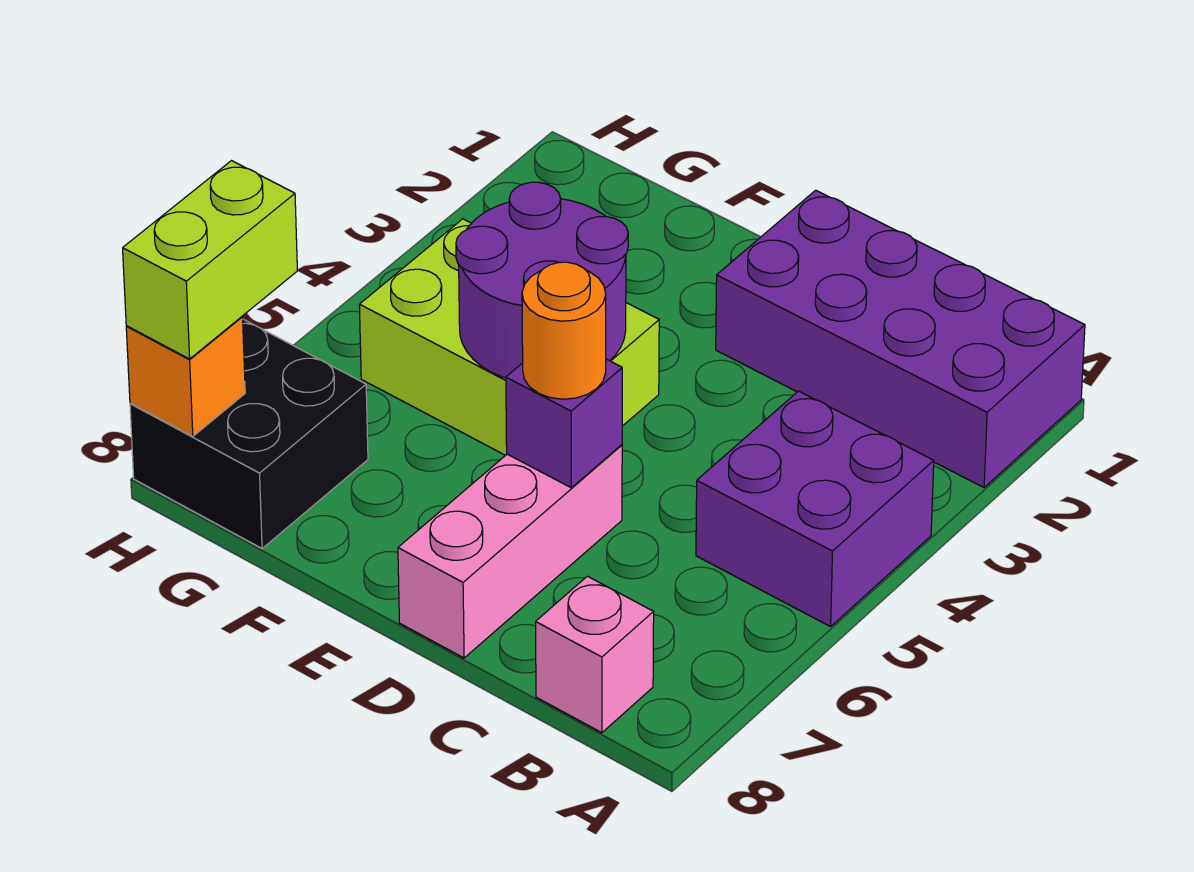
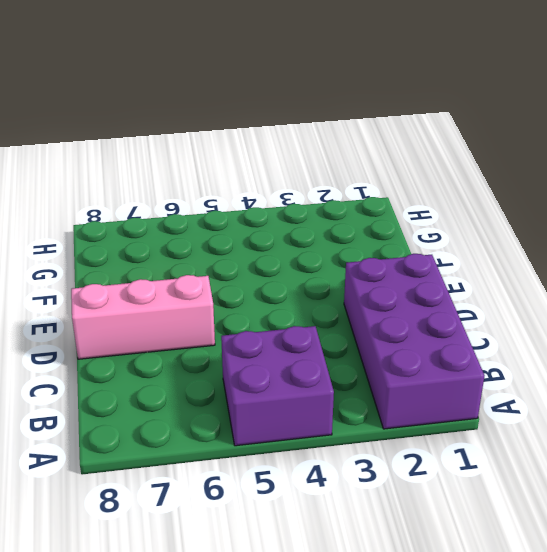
none -> pink 1x1 brick [536,576,654,733]
none -> lime 2x3 brick [359,219,659,455]

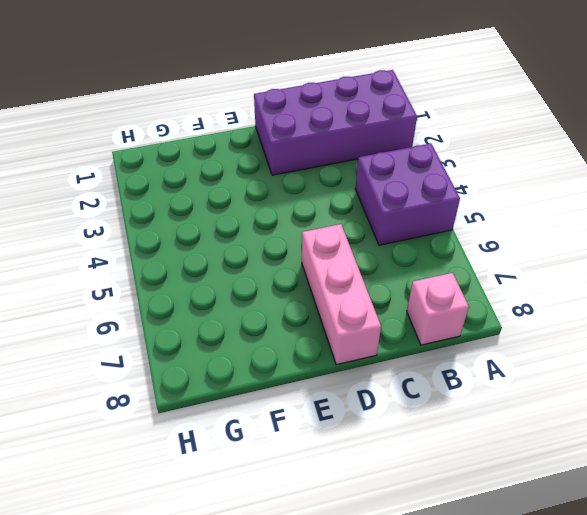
none -> lime 2x3 brick [359,219,659,455]
none -> black 2x2 brick [130,319,368,548]

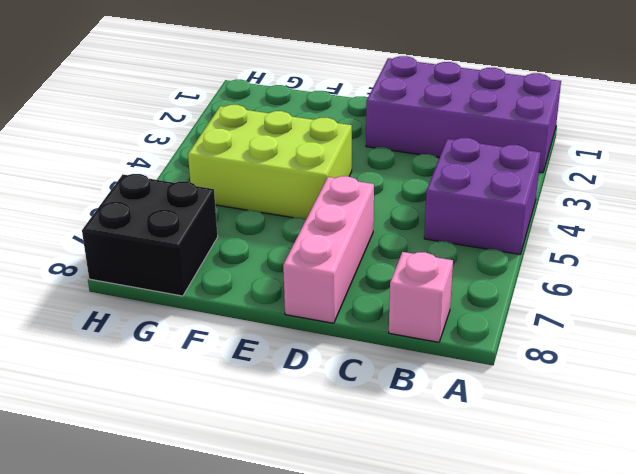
none -> purple 1x1 brick [506,359,622,488]
none -> purple 2x2 round brick [456,182,628,378]

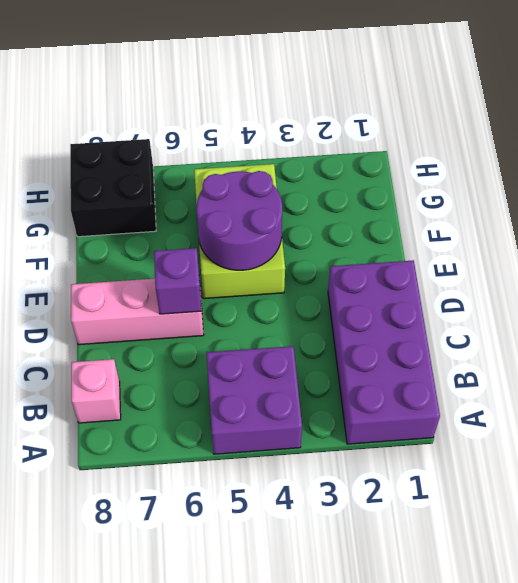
none -> orange 1x1 brick [126,317,245,436]
none -> orange 1x1 round brick [522,262,606,399]

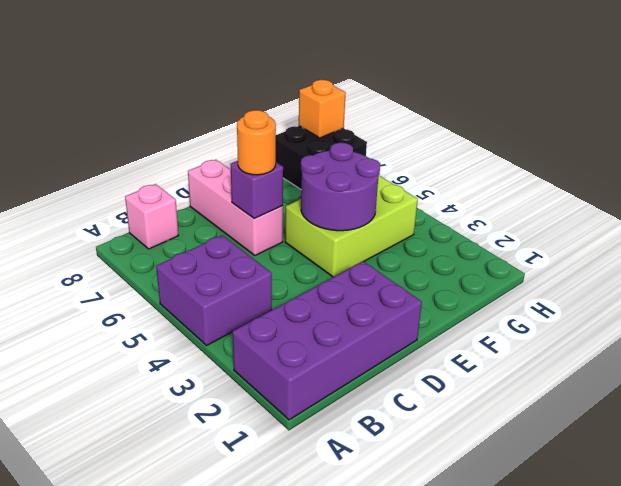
none -> lime 1x2 brick [123,161,297,359]

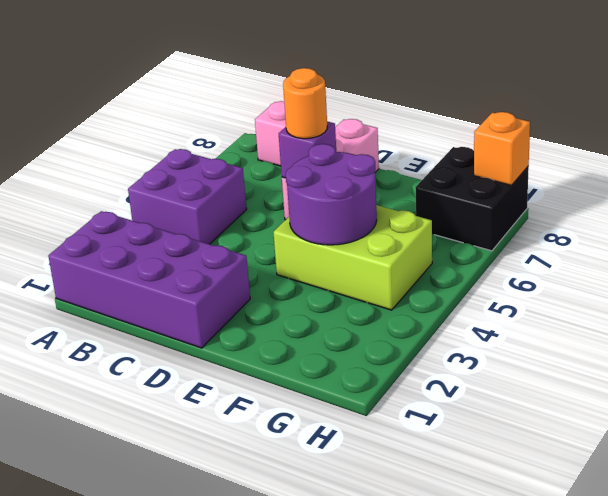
none -> lime 1x2 brick [123,161,297,359]

